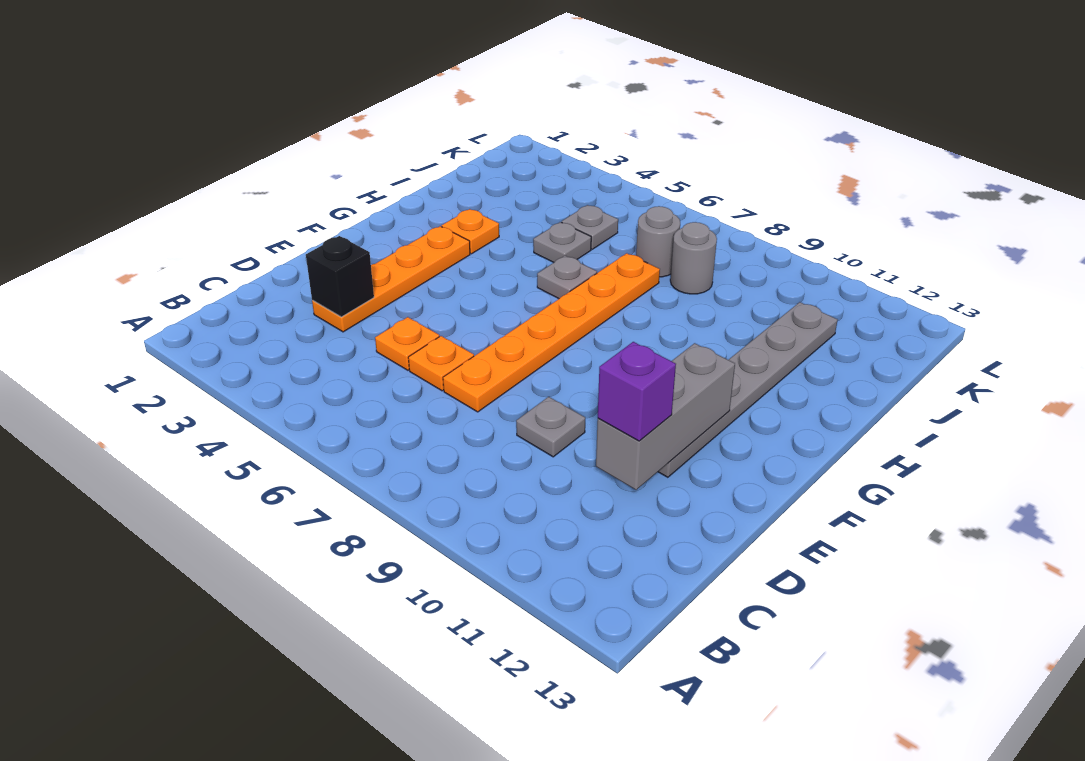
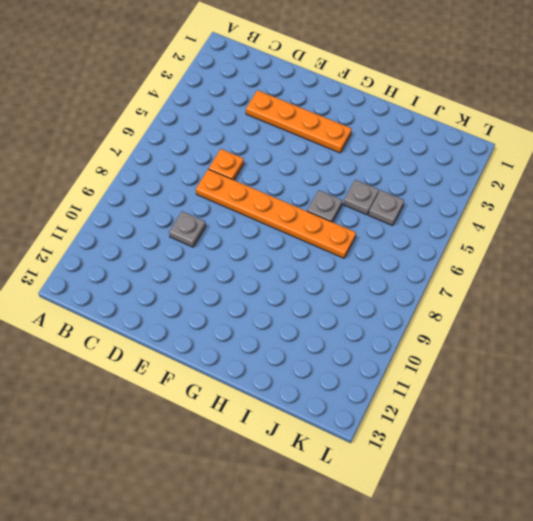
none -> orange 1x1 plate [375,317,439,370]
none -> grey 1x6 plate [658,302,837,477]
none -> orange 1x1 plate [442,209,499,254]

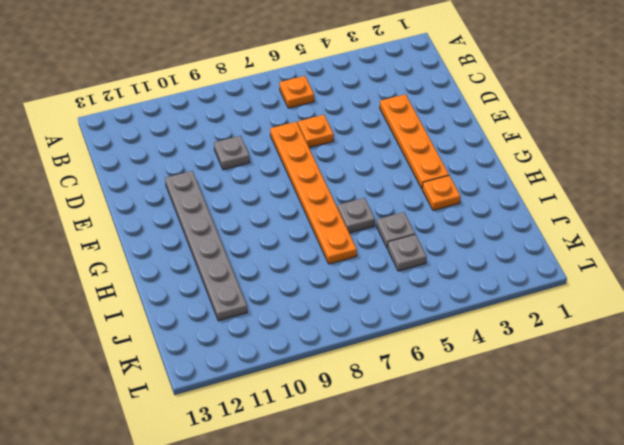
orange 1x1 plate [279,76,314,108] -> orange 1x1 plate moved to [375,317,439,370]
none -> grey 1x1 round brick [636,206,680,277]
none -> grey 1x1 round brick [670,222,717,294]
none -> black 1x1 brick [306,236,374,317]

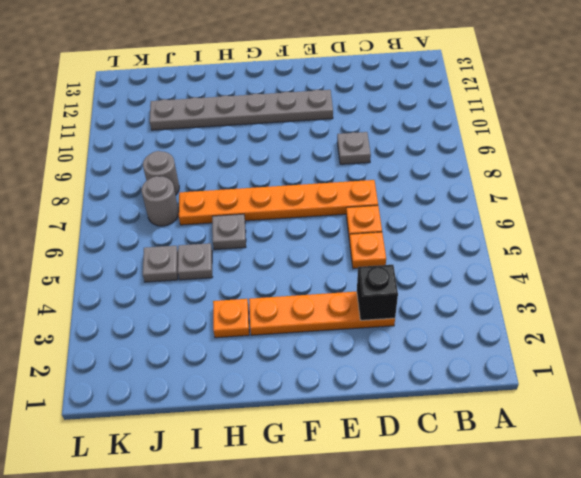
none -> grey 1x3 brick [596,343,735,490]
none -> purple 1x1 brick [598,342,676,441]

